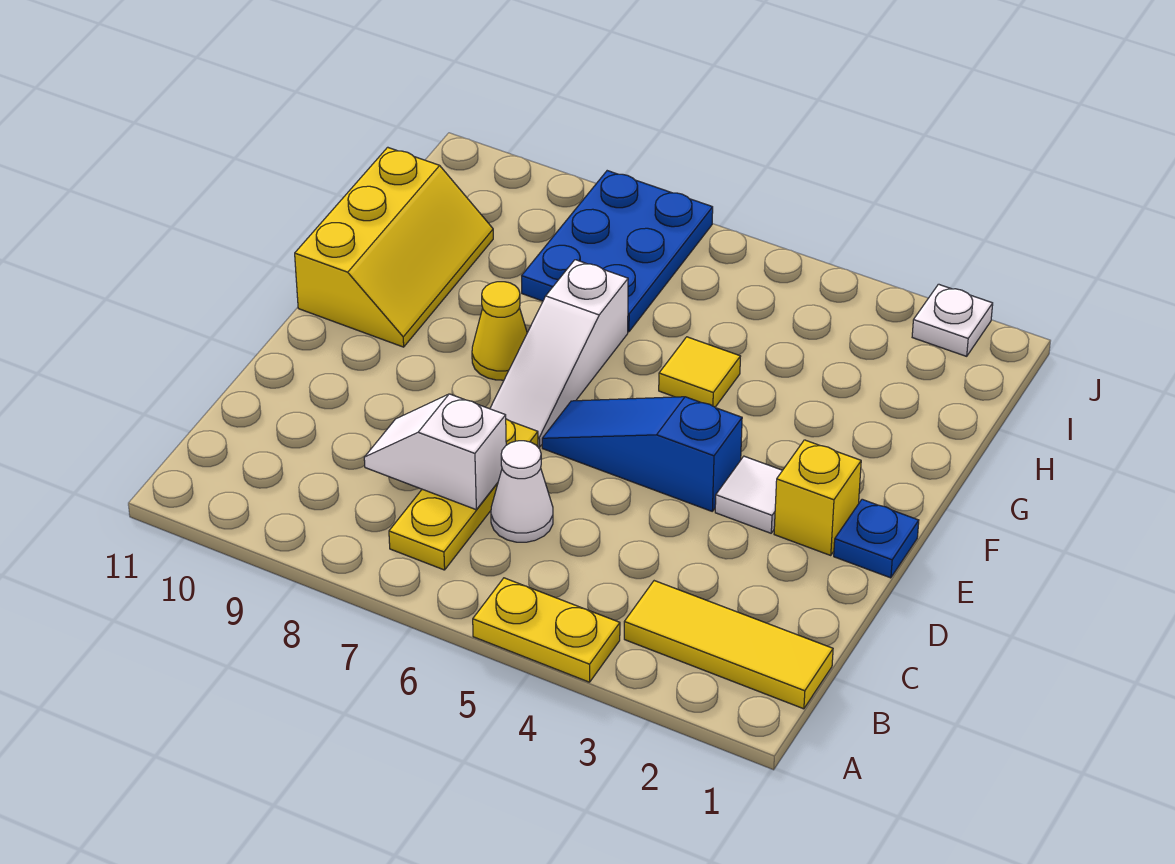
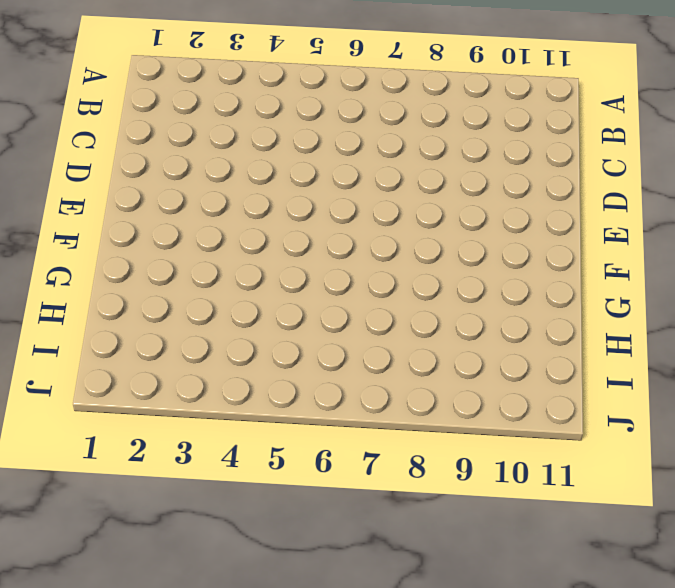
none -> yellow 1x2 plate [473,578,620,682]
none -> yellow 1x3 tile [624,581,833,709]
none -> yellow 1x3 plate [389,419,538,570]

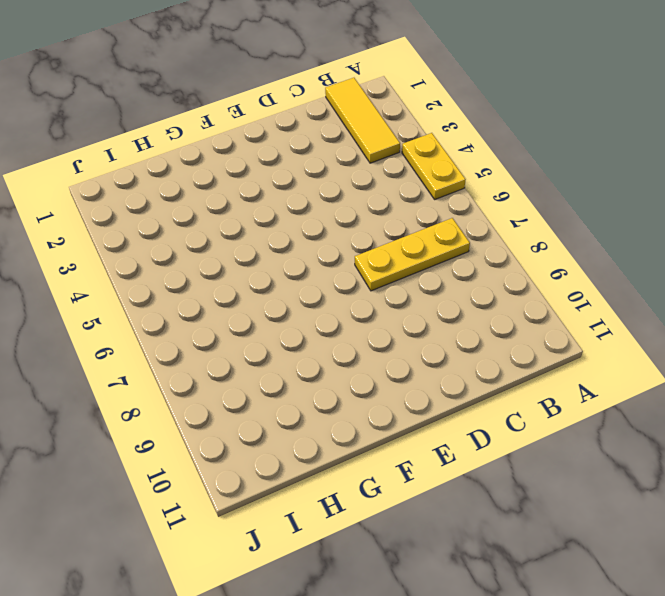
none -> white 1x1 cone [491,441,553,542]
none -> blue 1x1 plate [834,499,919,578]
none -> yellow 1x1 brick [774,440,861,555]

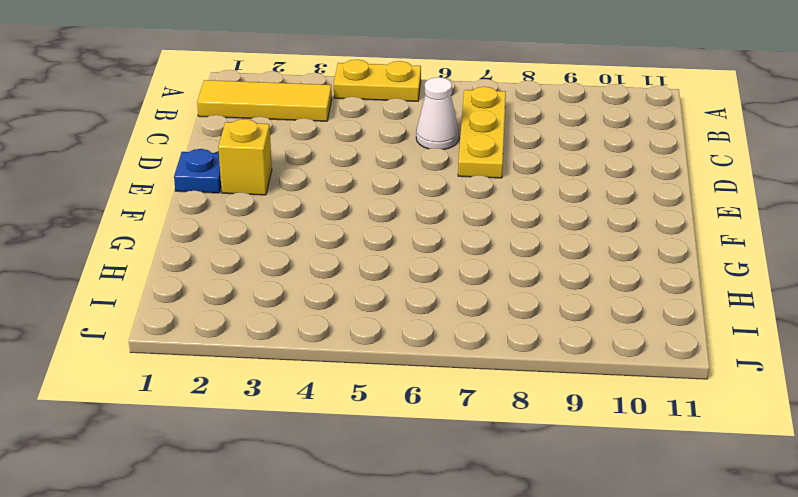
none -> white 1x1 tile [715,456,783,533]
none -> blue 1x3 slope [542,397,742,511]
none -> white 1x3 slope [490,260,628,447]

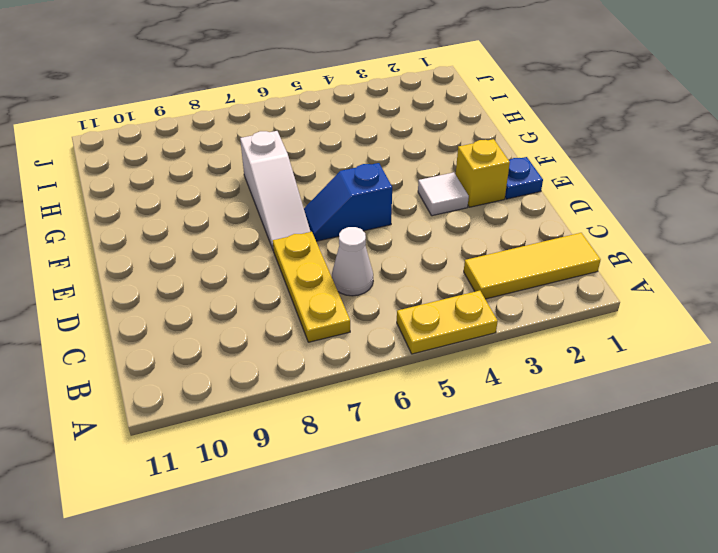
blue 1x2 slope [304,163,392,241] -> blue 1x3 slope [542,397,742,511]
none -> yellow 1x1 cone [472,282,527,380]
none -> yellow 2x3 slope [295,147,493,347]
none -> yellow 1x1 tile [659,337,741,407]

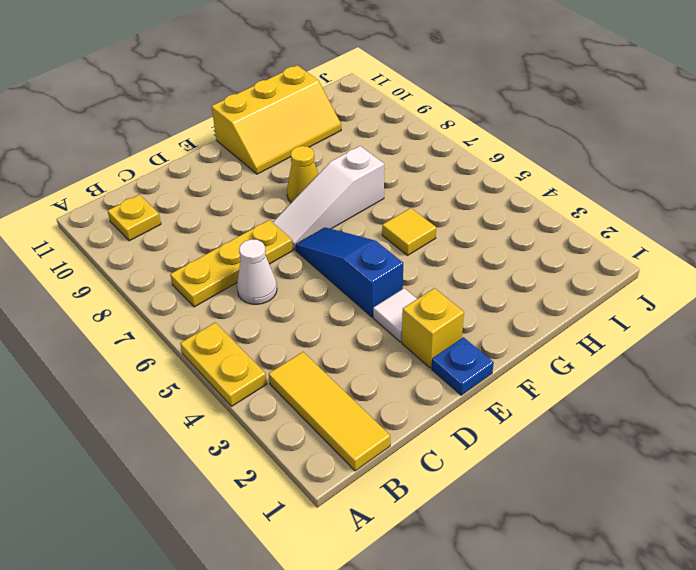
yellow 1x1 plate [108,195,161,241] -> none
none -> blue 2x3 plate [522,171,713,332]
none -> white 1x1 plate [912,284,993,356]
none -> white 1x2 slope [364,394,506,510]

